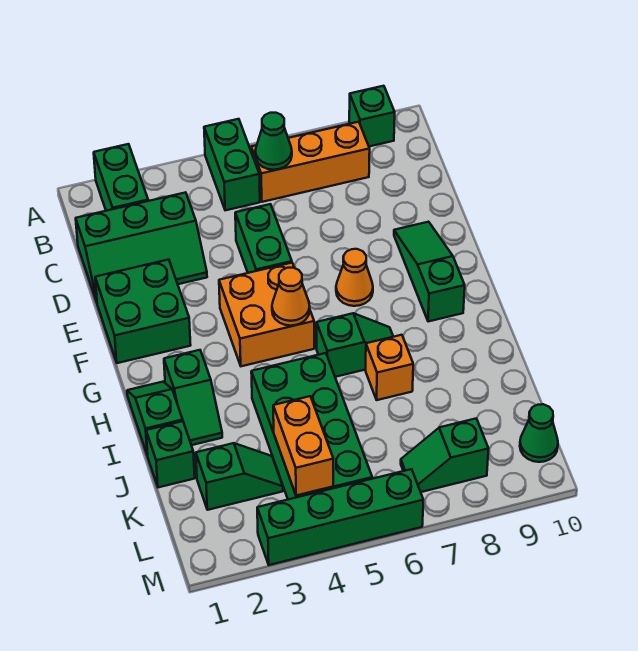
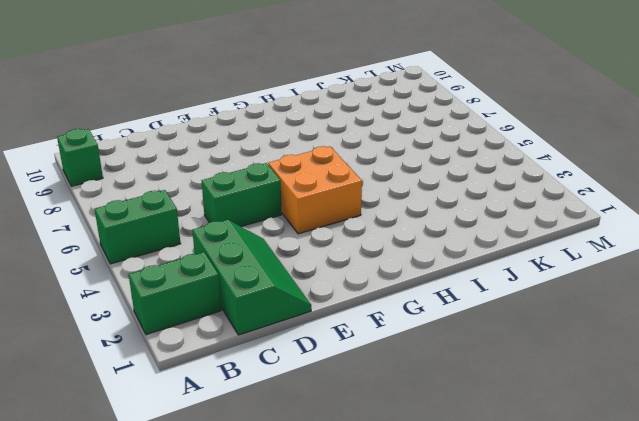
none -> orange 1x3 brick [251,122,370,202]
none -> green 2x2 brick [95,260,191,363]
none -> green 1x3 slope [394,222,465,322]

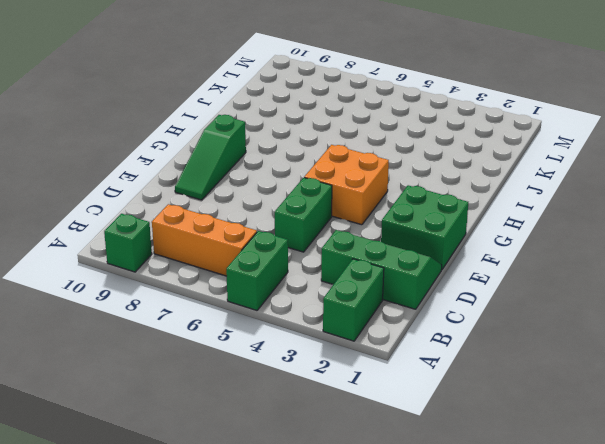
none -> orange 1x1 cone [336,249,373,306]
none -> green 1x2 slope [127,382,183,456]
none -> green 1x2 slope [164,350,222,445]

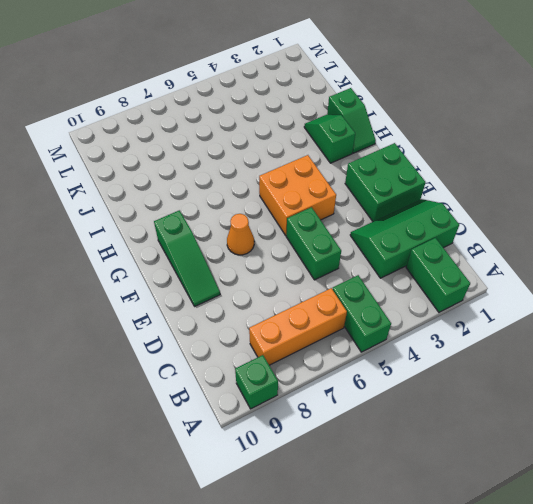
none -> green 1x2 slope [317,313,393,377]
none -> green 2x4 brick [251,353,372,499]
none -> orange 1x1 brick [366,335,413,400]

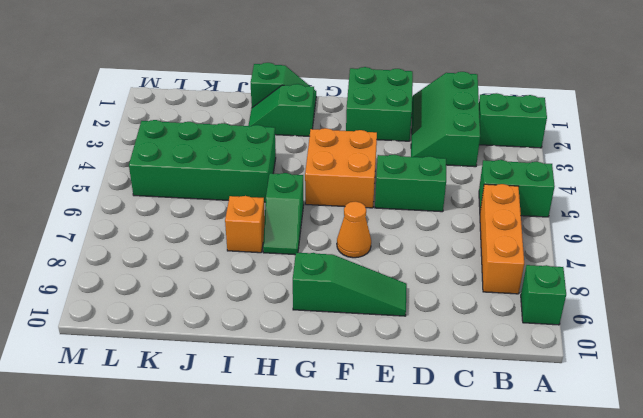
none -> green 1x1 brick [146,421,195,487]
none -> green 1x2 slope [196,443,283,510]
none -> green 1x2 slope [401,419,488,492]

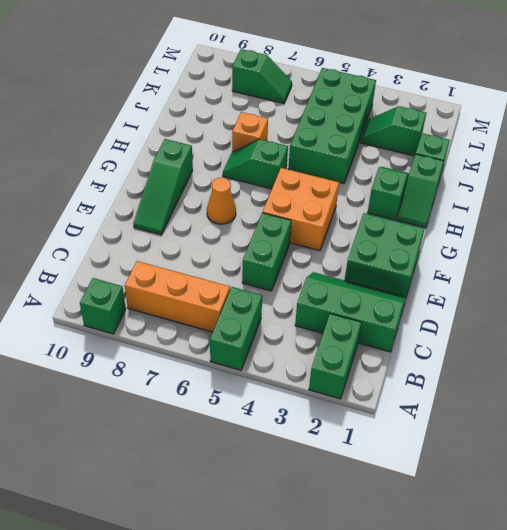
none -> green 1x1 cone [520,404,558,462]
none -> green 1x4 brick [257,469,423,565]
none -> green 1x1 cone [255,113,292,170]

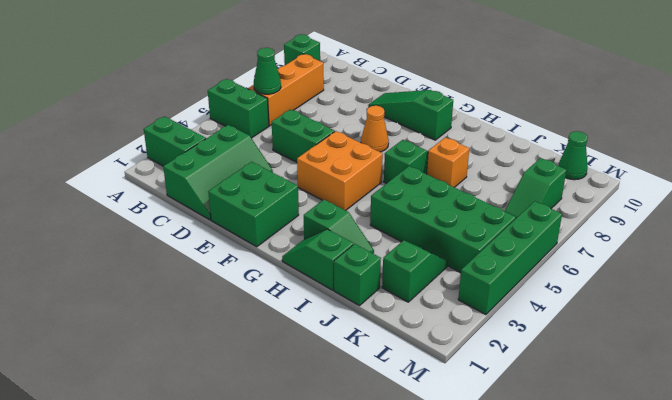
none -> orange 1x1 cone [272,268,310,326]
none -> orange 1x2 brick [273,396,333,496]

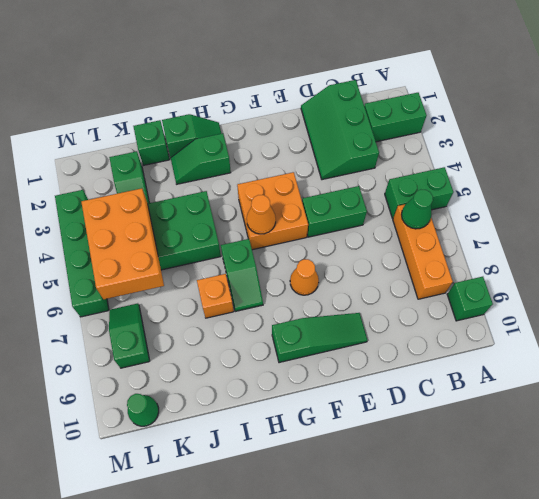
orange 2x3 brick [81,188,164,299] -> orange 1x2 brick [273,396,333,496]
none -> green 2x2 brick [95,260,191,363]

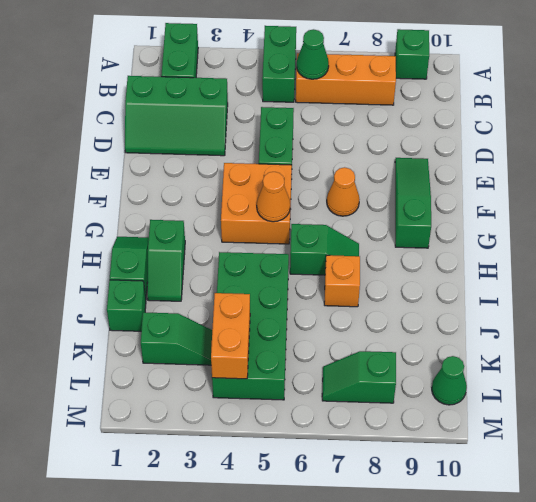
none -> green 2x2 brick [95,260,191,363]
none -> green 1x4 brick [257,469,423,565]

